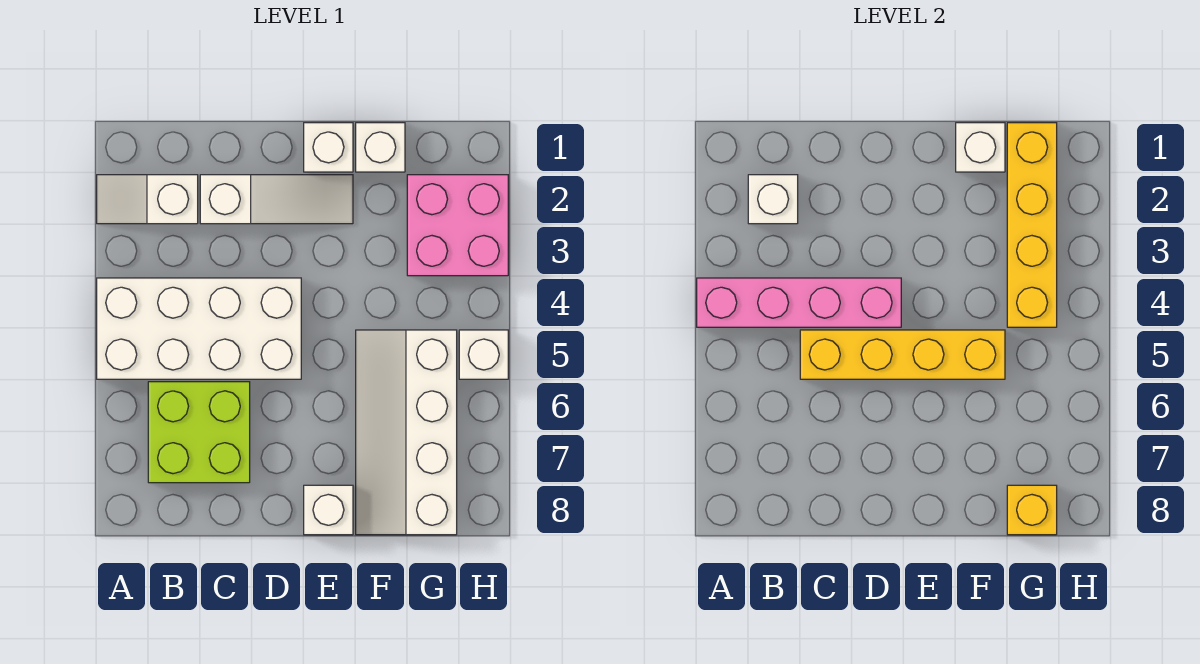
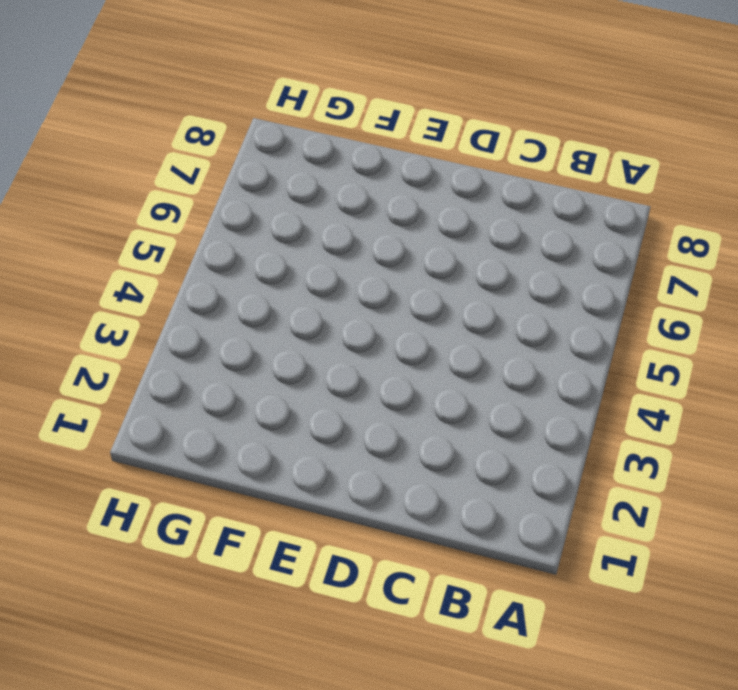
none -> white 1x2 slope [97,175,198,224]
none -> white 2x4 brick [97,278,301,379]
none -> lime 2x2 brick [148,382,250,483]

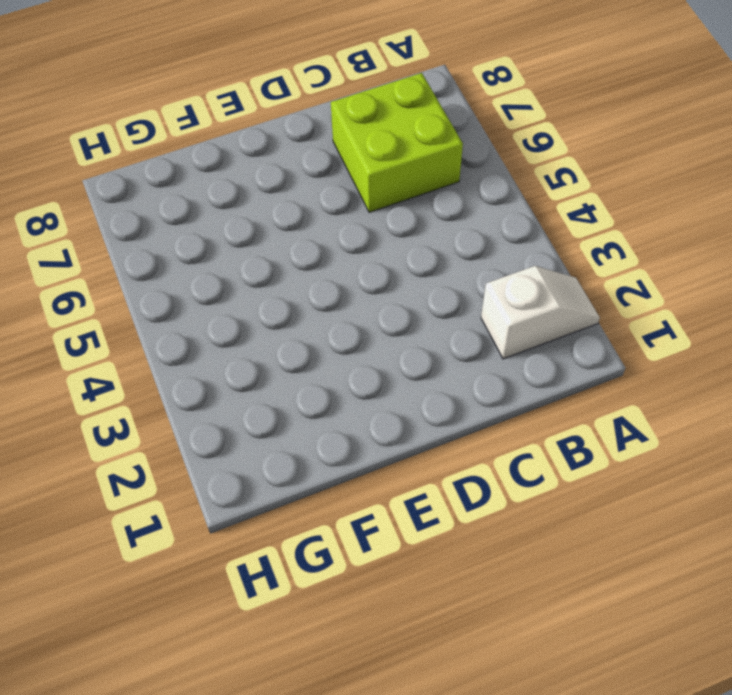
none -> white 2x4 brick [97,278,301,379]
none -> white 1x3 slope [200,175,353,224]
none -> white 1x1 brick [304,123,353,172]

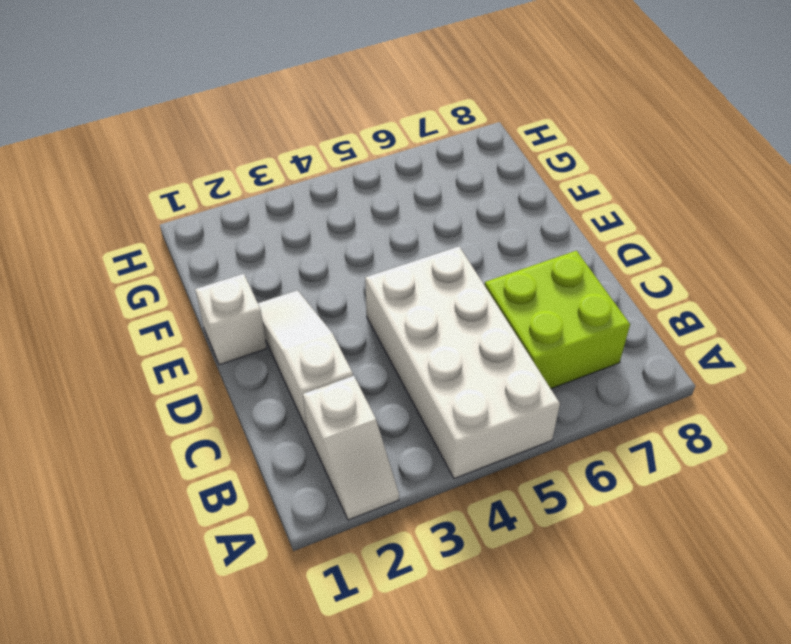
none -> white 1x1 brick [304,485,353,535]
none -> white 1x1 brick [356,123,405,172]
none -> white 2x4 slope [356,330,457,535]

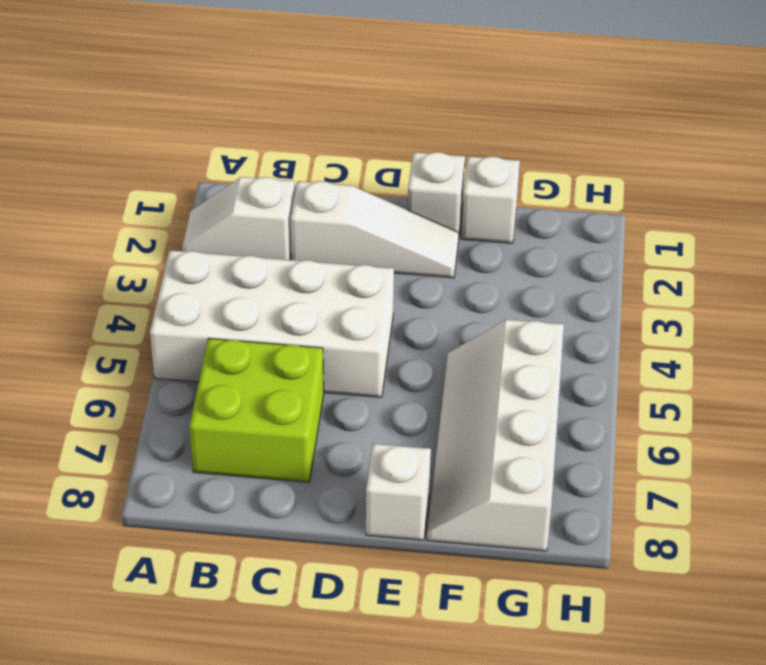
none -> pink 2x2 brick [407,175,508,276]
none -> white 1x1 brick [459,330,508,379]
none -> pink 1x4 brick [697,278,901,327]

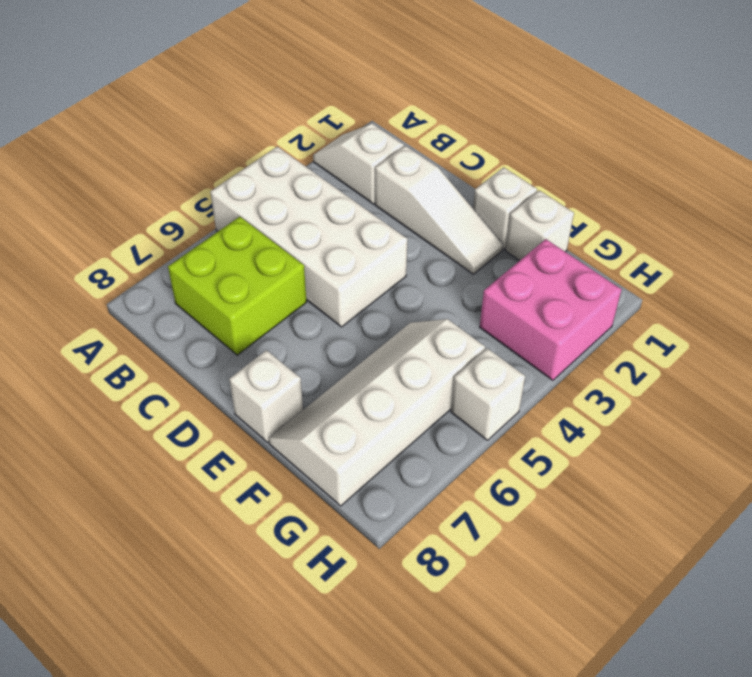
none -> pink 1x4 brick [697,278,901,327]
none -> white 1x1 brick [748,175,798,224]
none -> yellow 1x4 brick [800,330,1005,379]

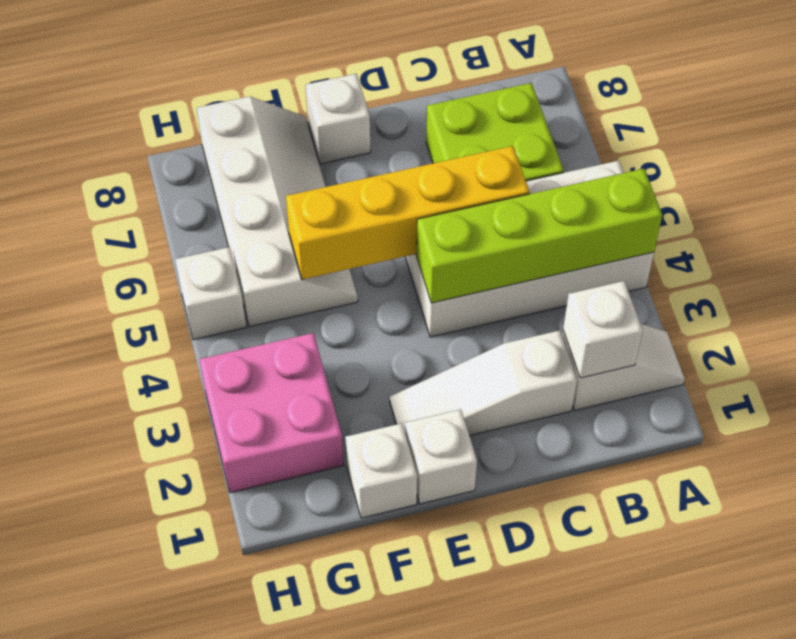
lime 1x4 brick [417,169,662,303] -> pink 1x4 brick [697,278,901,327]
none -> white 1x1 brick [956,123,1005,172]
none -> yellow 1x4 brick [1007,123,1057,327]
none -> yellow 1x1 brick [1007,485,1057,535]

